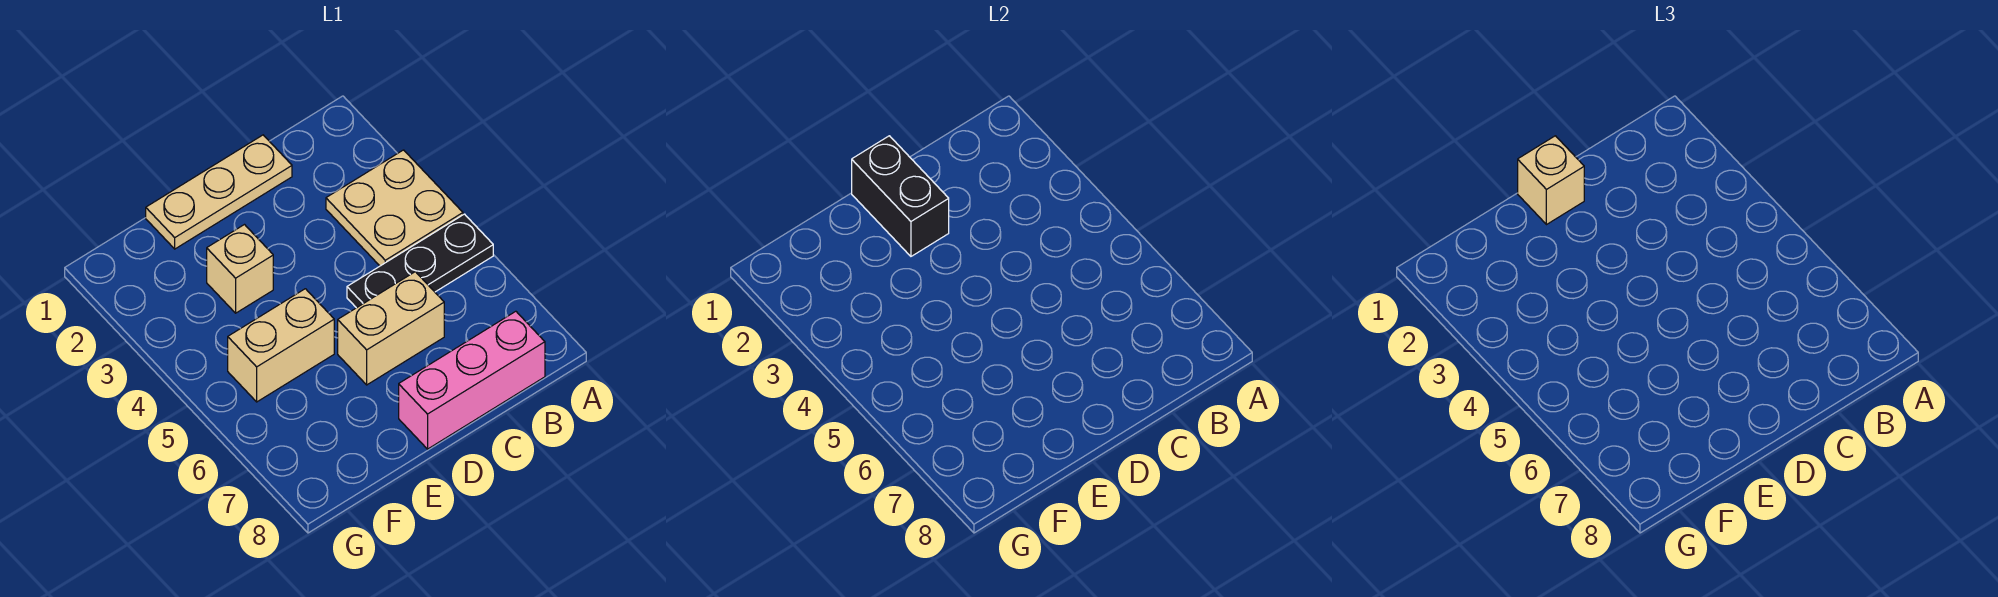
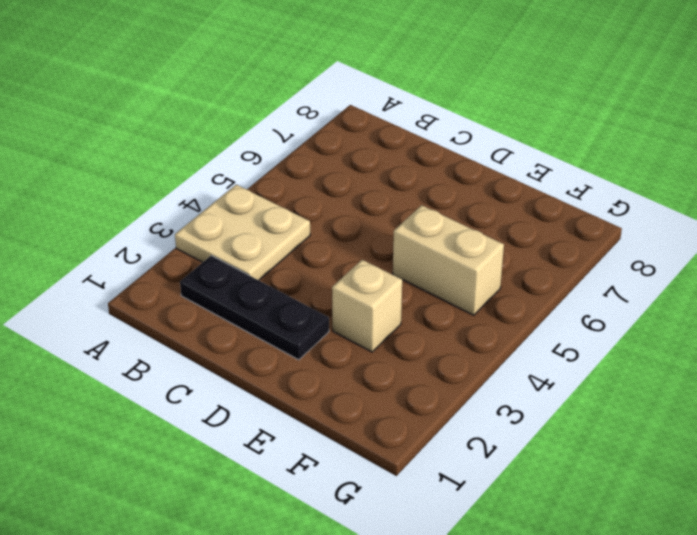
black 1x3 plate [180,256,329,360] -> black 1x3 plate moved to [347,214,493,308]
none -> pink 1x3 brick [399,311,545,449]
none -> tan 1x3 plate [146,135,292,249]

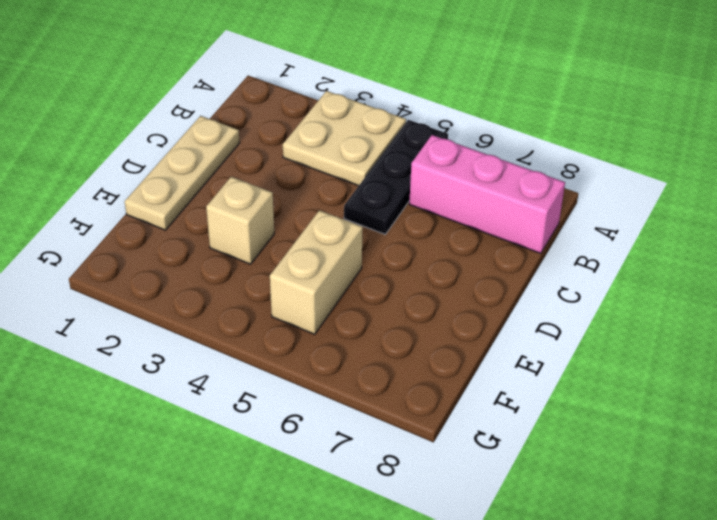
pink 1x3 brick [409,135,565,253] -> pink 1x3 brick turned to [399,311,545,449]
none -> tan 1x2 brick [338,272,444,385]
none -> black 1x2 brick [852,136,949,256]

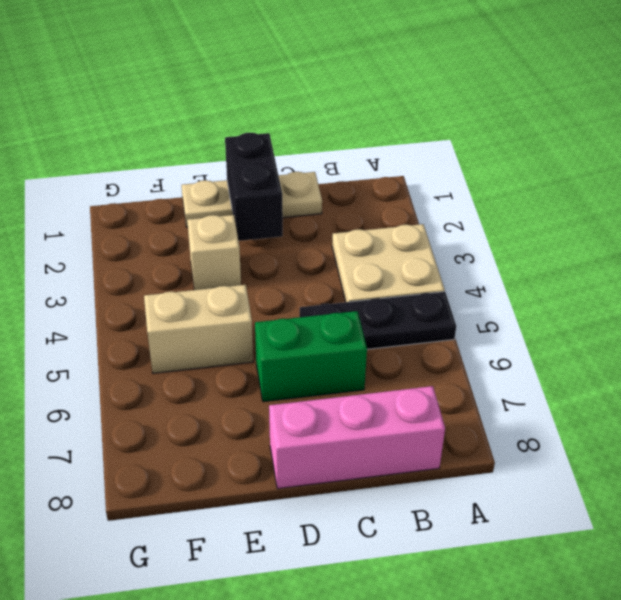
green 1x2 brick [255,311,367,402] -> tan 1x2 brick [338,272,444,385]
none -> tan 1x1 brick [1518,136,1584,225]

